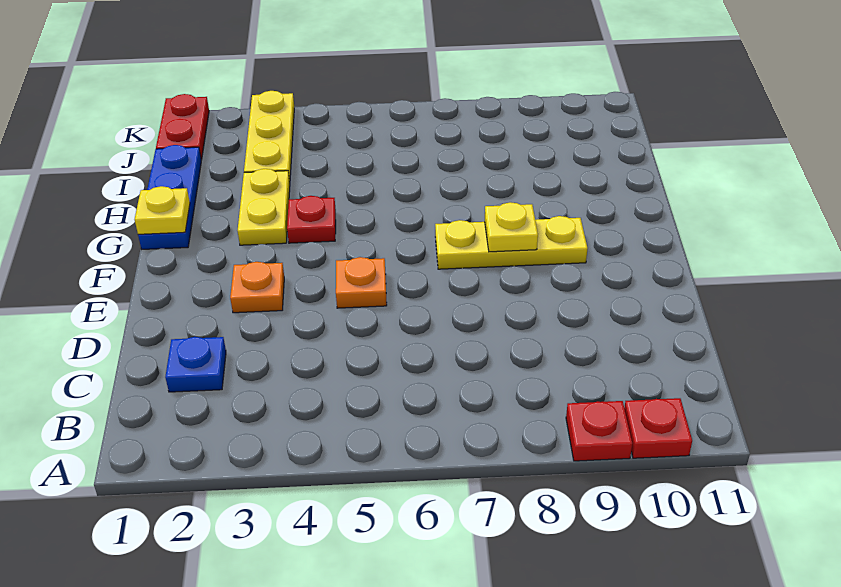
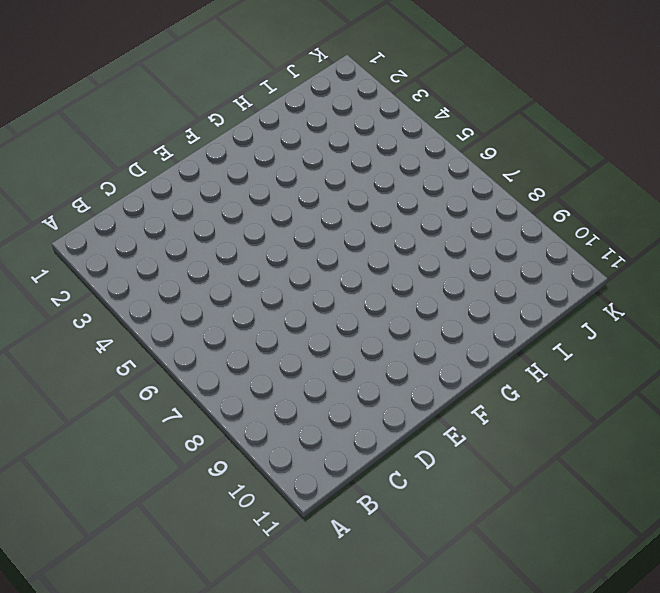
none -> red 1x1 plate [566,401,632,461]
none -> red 1x1 plate [624,398,692,458]
none -> blue 1x1 plate [165,337,226,392]

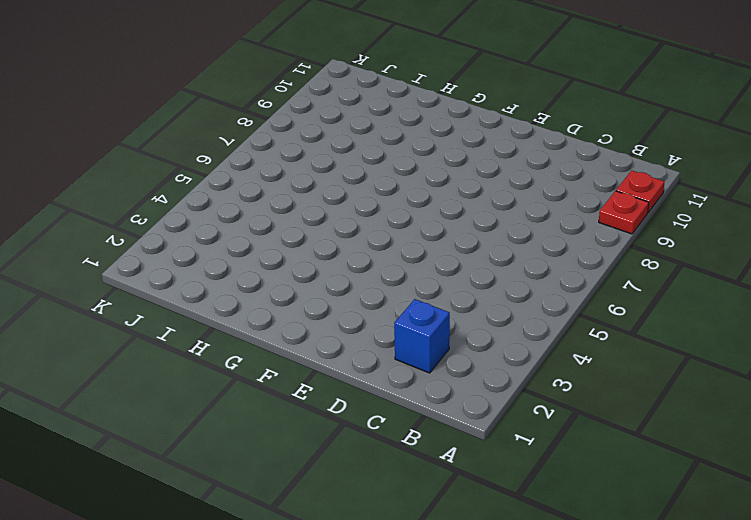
blue 1x1 brick [394,299,450,373] -> blue 1x1 plate [165,337,226,392]
none -> orange 1x1 plate [230,262,284,313]
none -> orange 1x1 plate [336,257,387,308]
none -> yellow 1x3 plate [435,216,588,269]

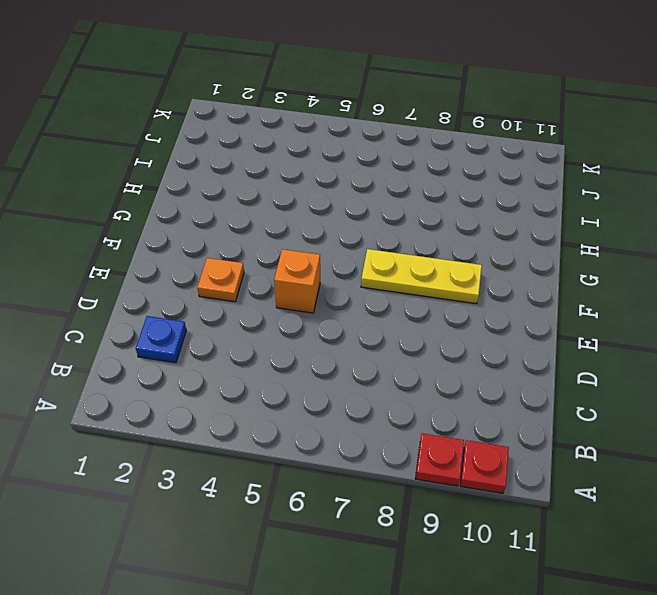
orange 1x1 brick [274,249,320,313] -> orange 1x1 plate [336,257,387,308]
none -> blue 1x3 plate [138,145,201,249]
none -> yellow 1x2 plate [238,169,290,245]
none -> red 1x1 plate [287,196,336,243]

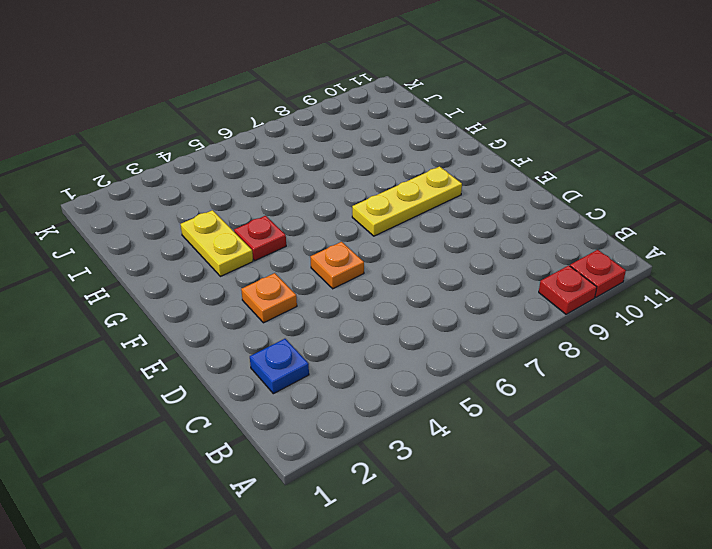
none -> blue 1x3 plate [138,145,201,249]
none -> yellow 1x3 plate [244,91,294,181]
none -> red 1x2 plate [156,94,209,160]

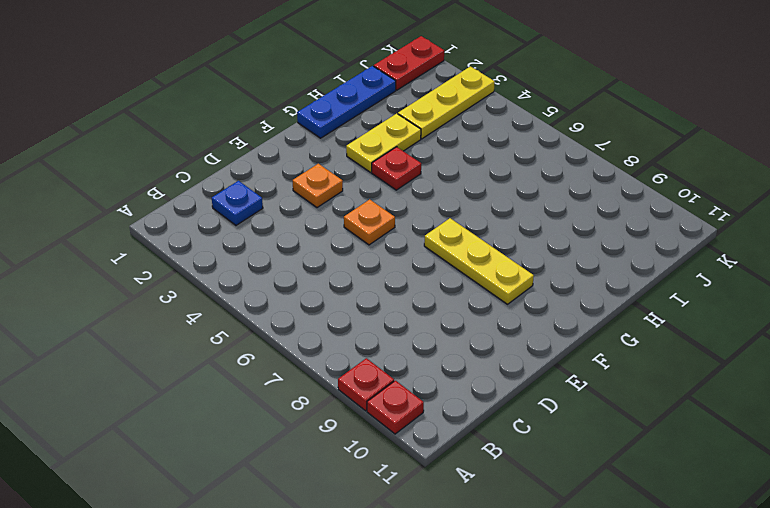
none -> yellow 1x1 plate [485,202,538,252]
none -> yellow 1x1 plate [135,186,190,234]

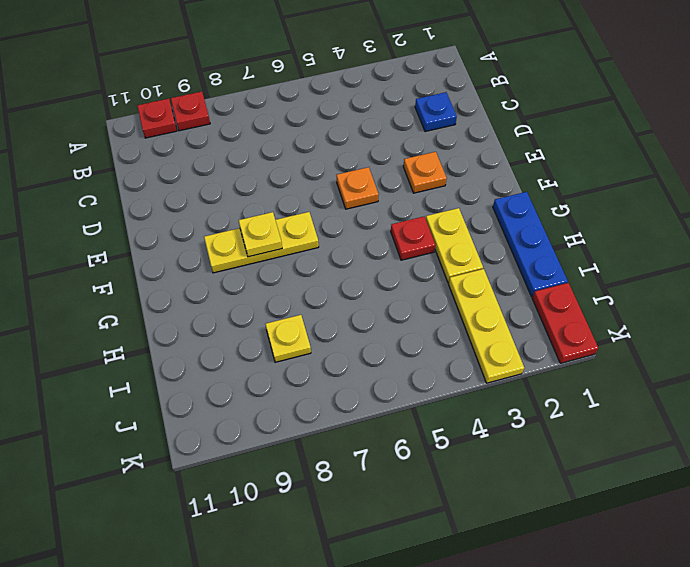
yellow 1x1 plate [266,315,311,362] -> yellow 1x1 plate moved to [135,186,190,234]

